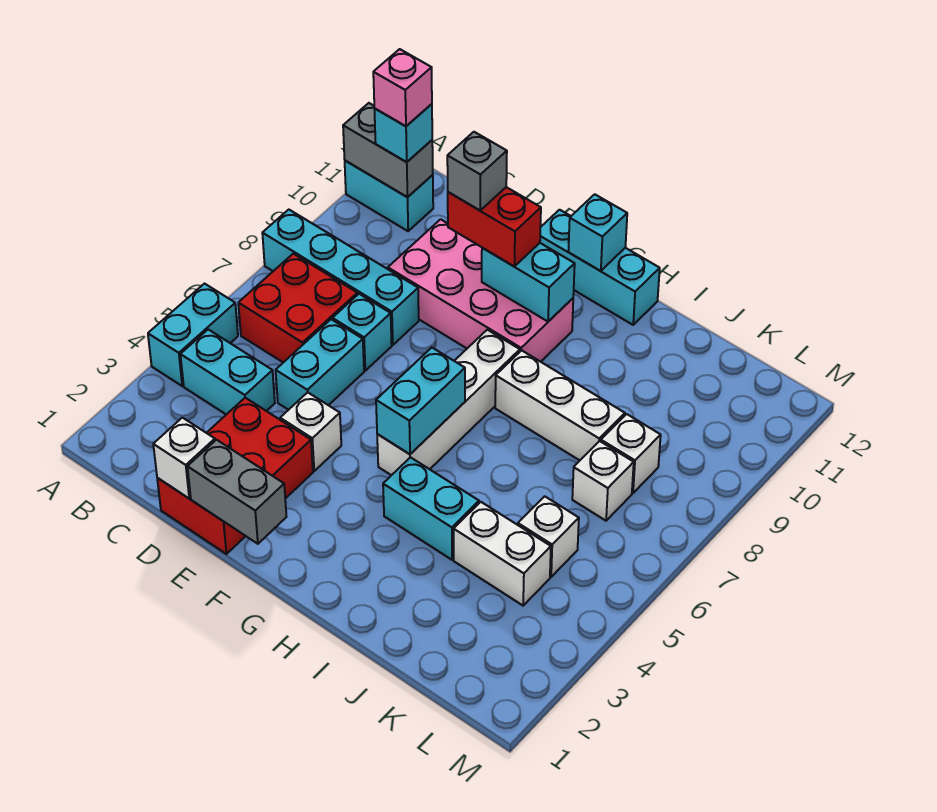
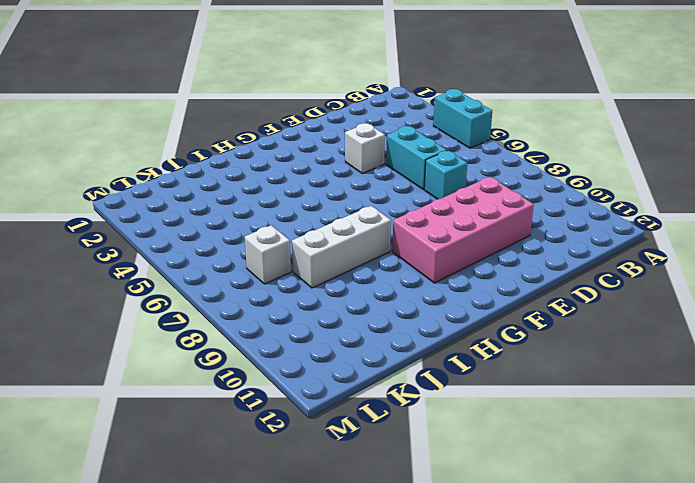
none -> cyan 1x4 brick [262,210,419,345]
none -> cyan 1x2 brick [345,161,433,231]
none -> cyan 1x2 brick [180,330,275,415]

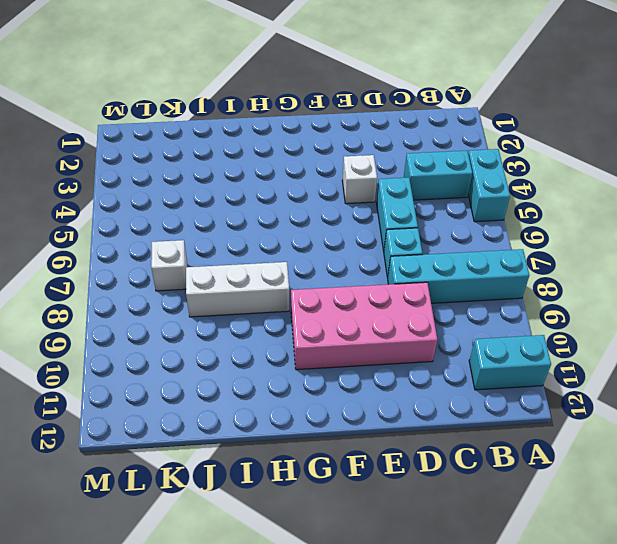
none -> red 2x2 brick [238,254,357,362]
none -> red 2x3 brick [157,398,313,554]
none -> cyan 1x3 brick [540,210,660,325]

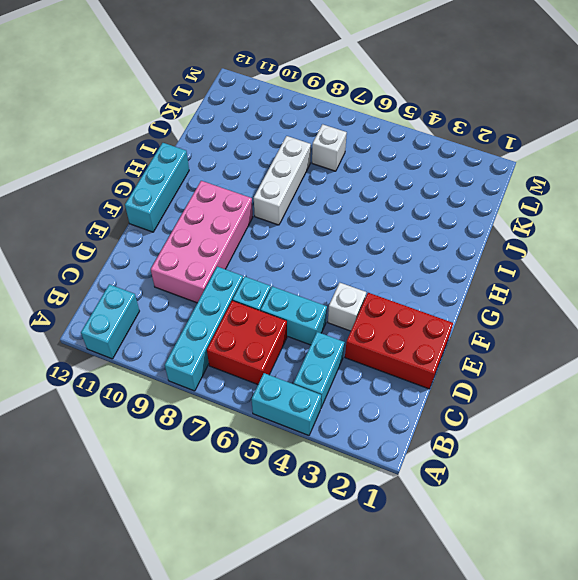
none -> white 1x4 brick [377,330,520,475]
none -> cyan 1x2 brick [383,457,479,560]
none -> white 1x2 brick [454,502,551,606]

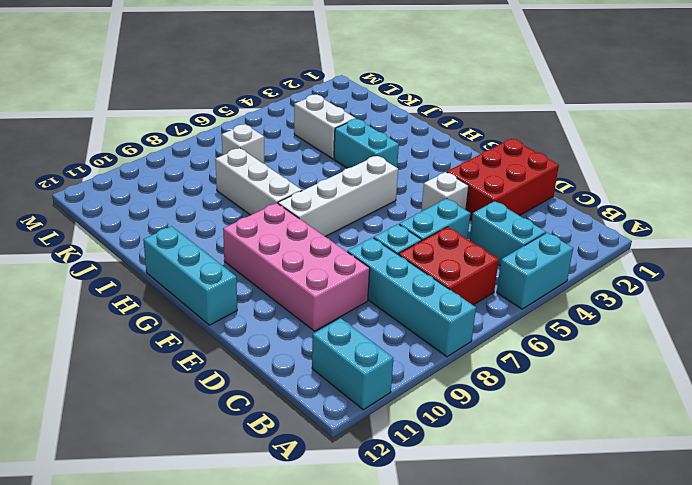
none -> white 1x1 brick [518,496,579,577]
none -> white 1x1 brick [601,414,661,493]
none -> grey 1x2 brick [343,103,433,197]

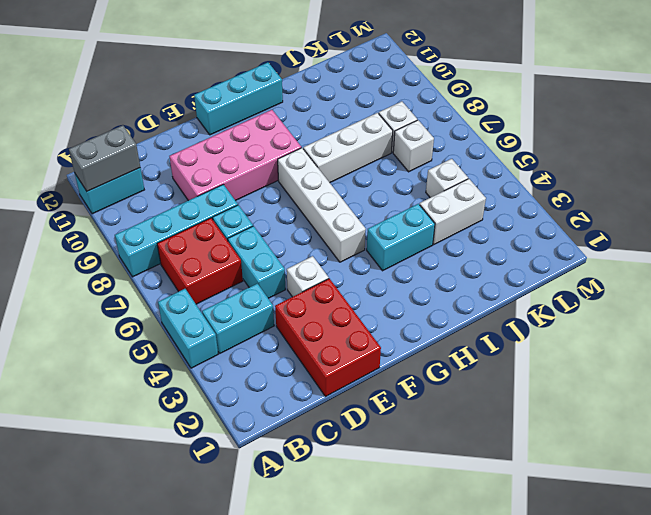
none -> white 1x1 brick [153,418,215,498]
none -> grey 1x2 brick [187,440,286,544]
none -> cyan 1x2 brick [482,243,575,321]

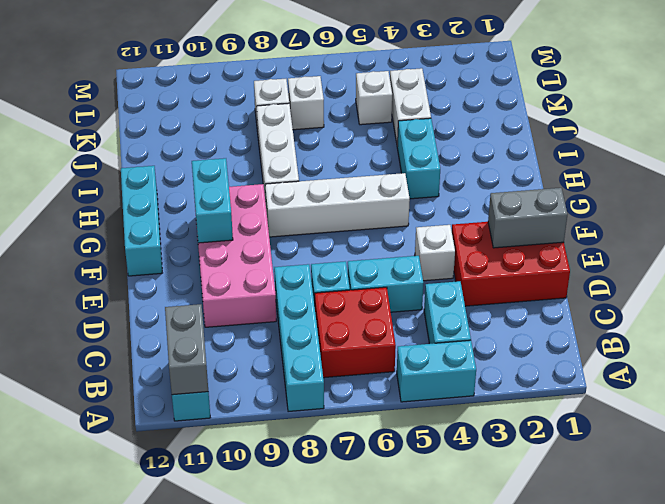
grey 1x2 brick [488,188,568,248] -> grey 1x2 brick turned to [187,440,286,544]
none -> white 1x1 brick [153,418,215,498]
none -> cyan 1x2 brick [376,348,465,454]
none -> cyan 1x1 brick [568,194,627,271]

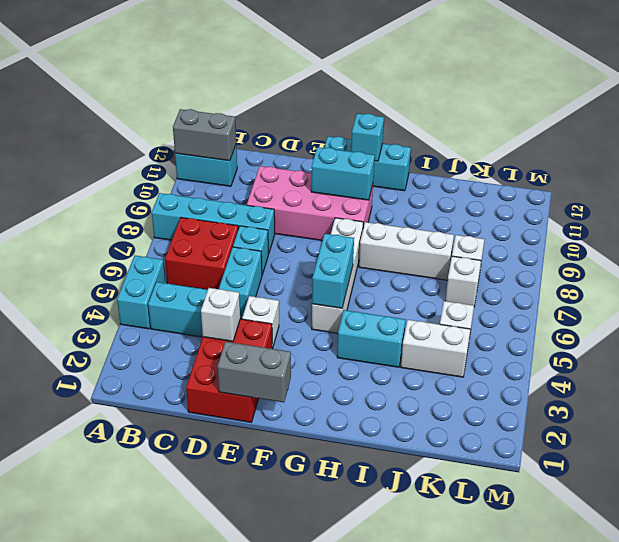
white 1x1 brick [201,288,240,341] -> white 1x1 brick moved to [153,418,215,498]
none -> cyan 1x1 brick [374,104,432,162]
none -> red 1x2 brick [448,187,541,266]
none -> pink 1x1 brick [373,49,432,126]

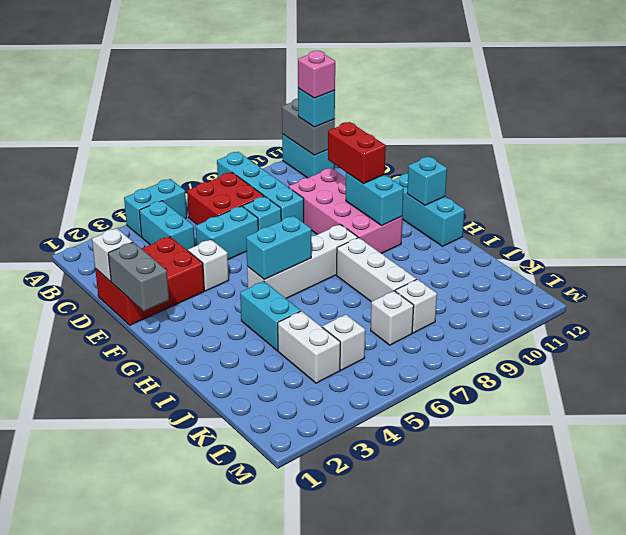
none -> grey 1x1 brick [447,132,507,210]

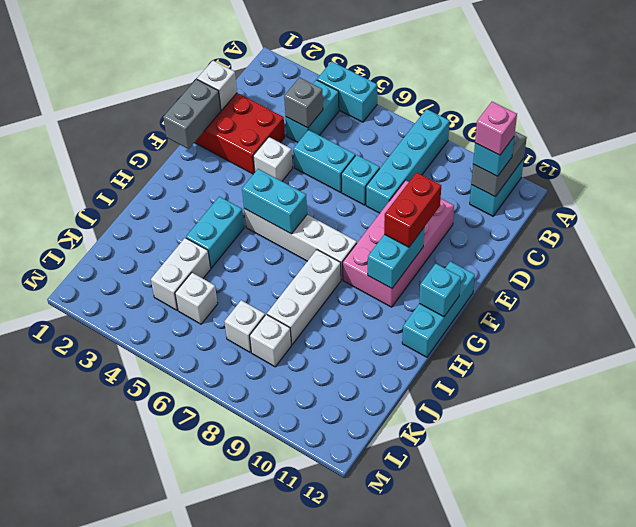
grey 1x1 brick [284,77,323,128] -> grey 1x1 brick moved to [447,132,507,210]
none -> red 2x2 brick [238,254,357,362]

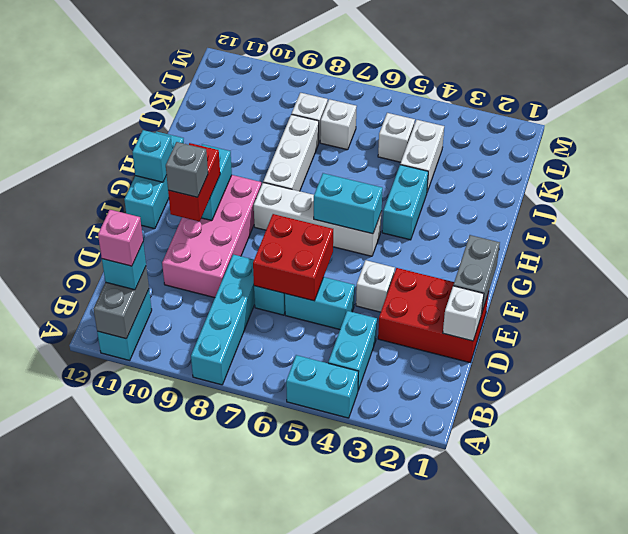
red 2x2 brick [253,214,333,301] -> red 2x2 brick moved to [238,254,357,362]

